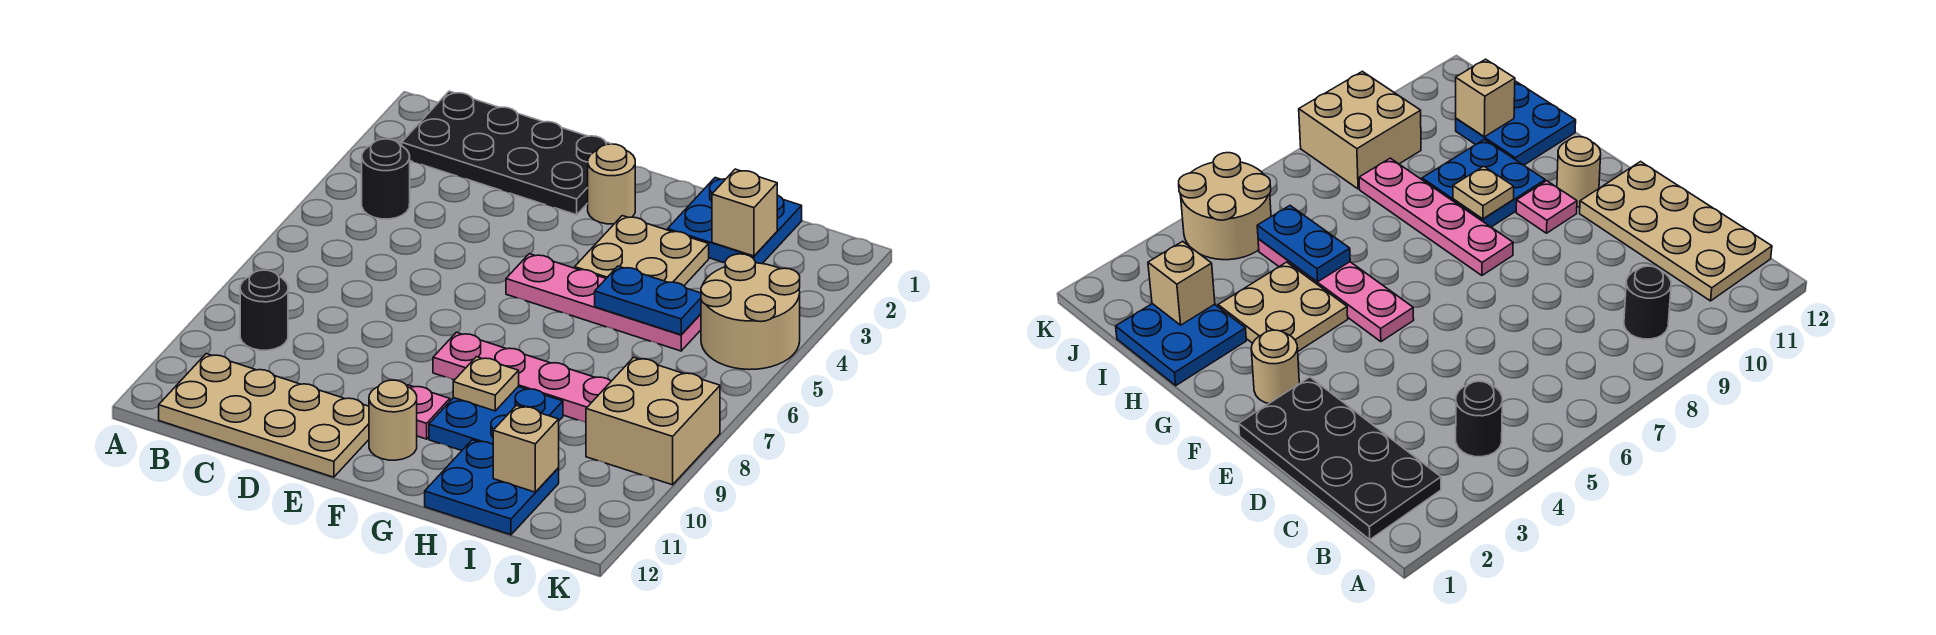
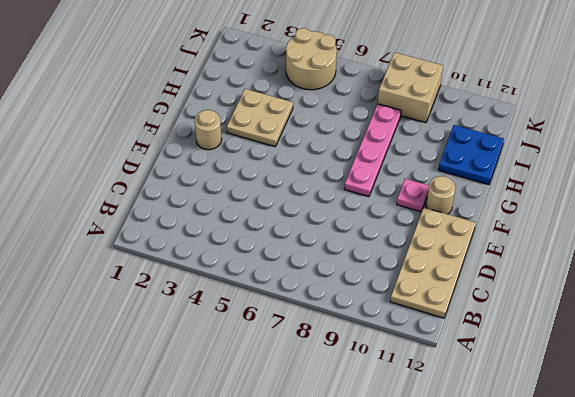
none -> black 2x4 plate [402,91,611,215]
none -> black 1x1 round brick [362,139,410,219]
none -> black 1x1 round brick [240,270,288,350]

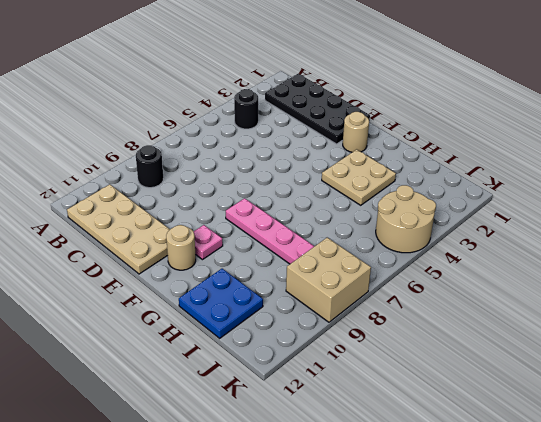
none -> pink 1x4 plate [506,254,701,351]
none -> blue 2x2 plate [429,387,563,451]
none -> blue 2x2 plate [668,178,802,264]

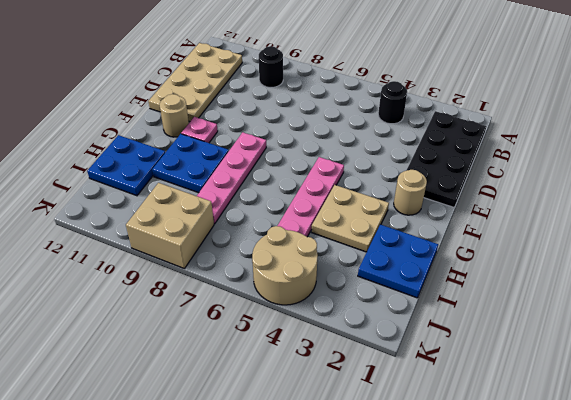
none -> tan 1x1 plate [453,357,519,411]
none -> blue 1x2 plate [595,266,701,335]
none -> tan 1x1 brick [712,169,777,256]

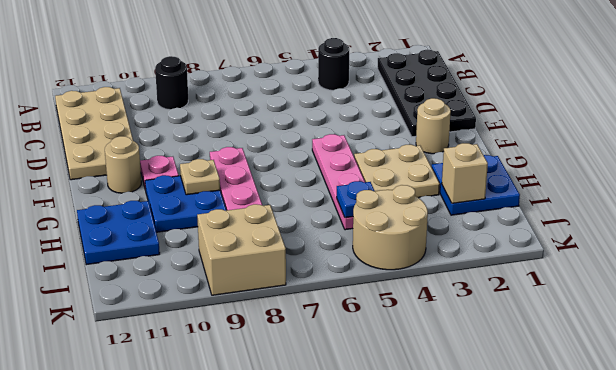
blue 1x1 plate [337,181,374,218] -> blue 1x2 plate [595,266,701,335]
none -> tan 1x1 brick [493,405,559,492]

